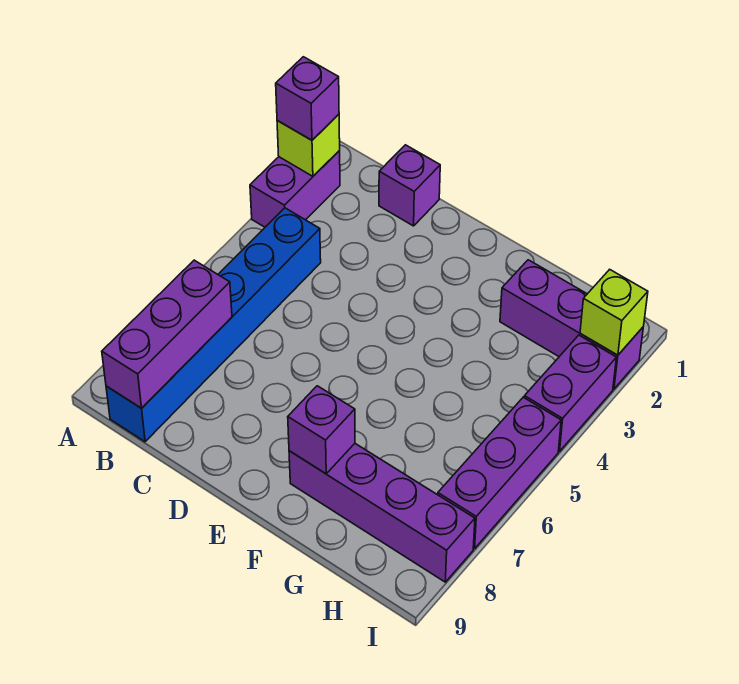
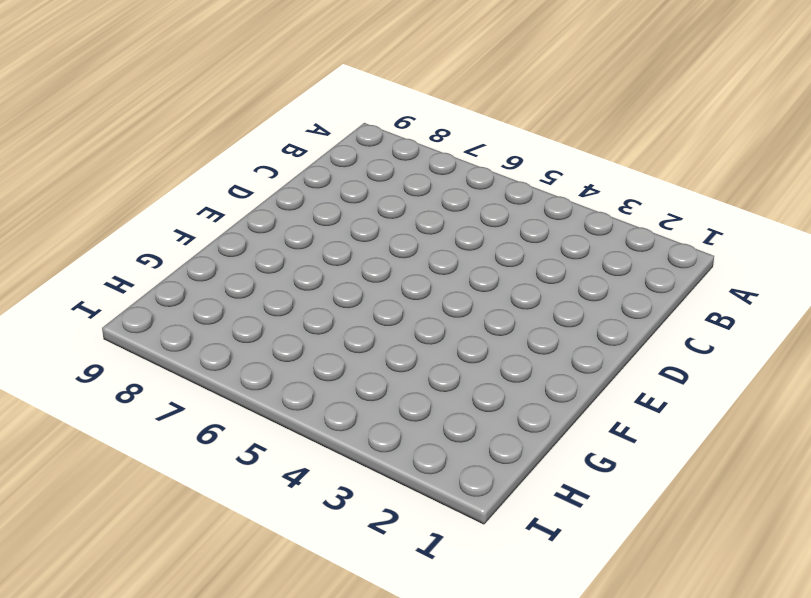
none -> purple 1x2 brick [250,151,340,227]
none -> blue 1x6 brick [106,208,321,442]
none -> purple 1x1 brick [379,145,440,226]

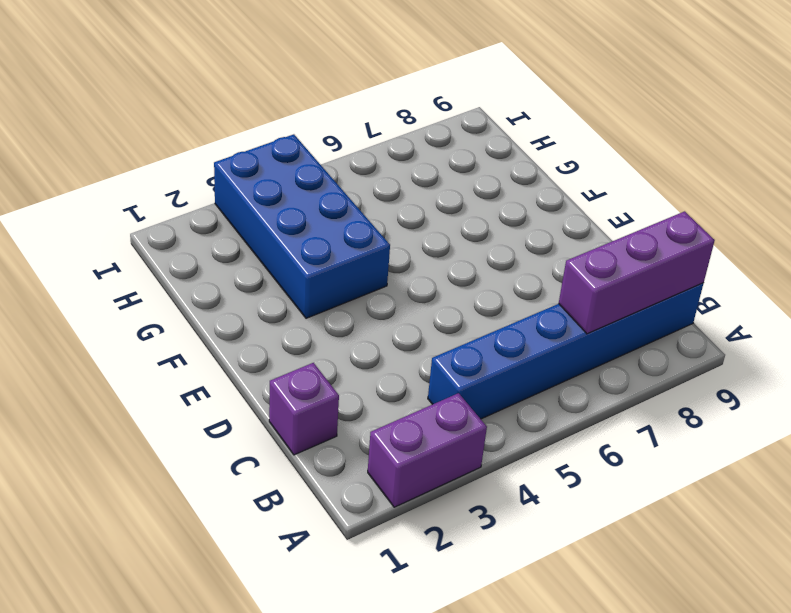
blue 2x4 brick [214,134,390,318] -> purple 1x2 brick [524,335,616,451]
none -> purple 1x4 brick [289,444,475,582]
none -> purple 1x3 brick [500,260,643,389]
none -> purple 1x3 brick [438,397,561,549]

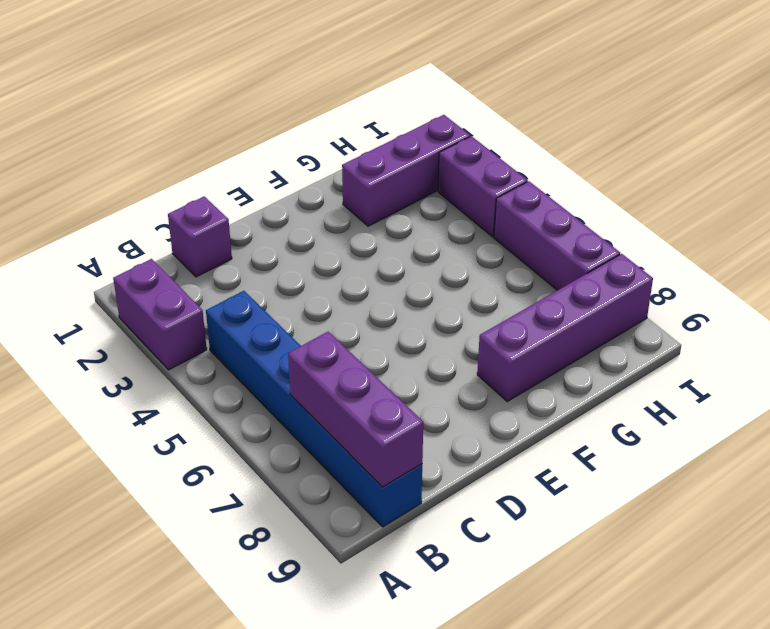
none -> lime 1x1 brick [277,114,340,176]
none -> purple 1x1 brick [288,386,355,474]
none -> lime 1x1 brick [580,269,648,355]

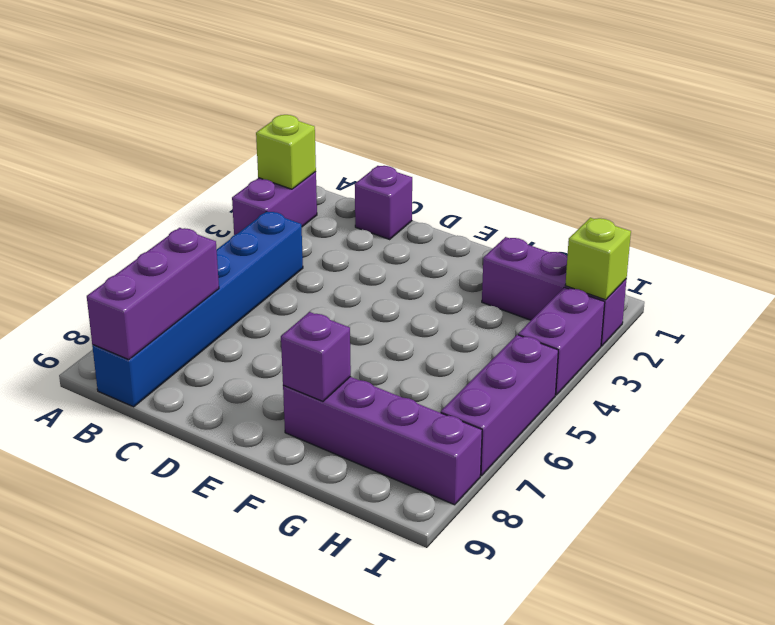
none -> purple 1x1 brick [276,57,339,140]

